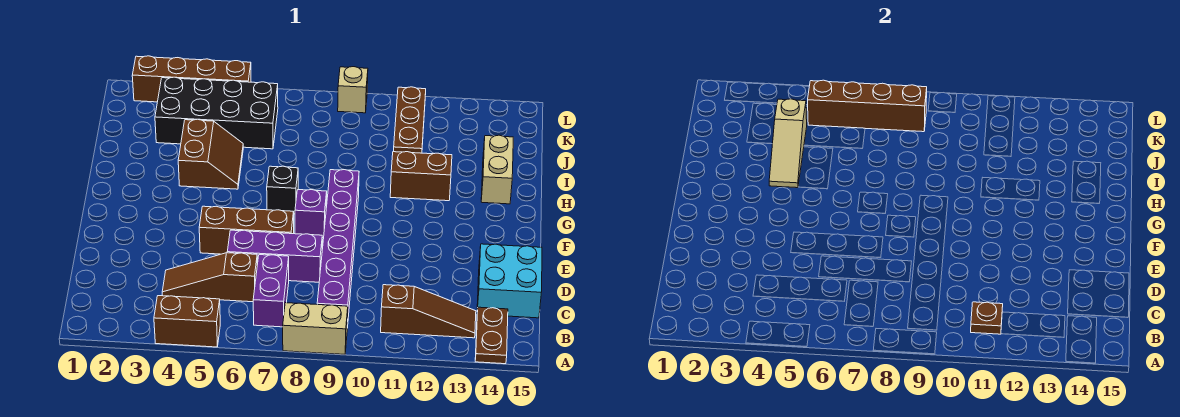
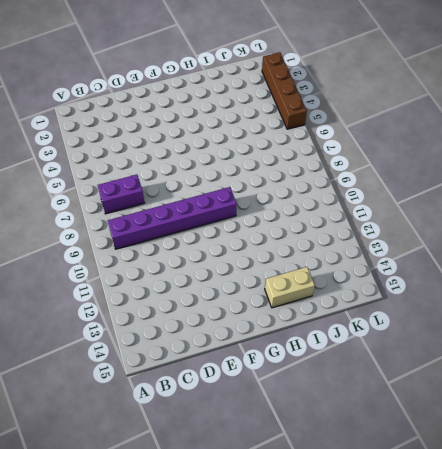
none -> brown 1x2 brick [154,296,220,347]
none -> tan 1x2 brick [283,303,348,354]
none -> brown 1x2 plate [475,307,508,364]

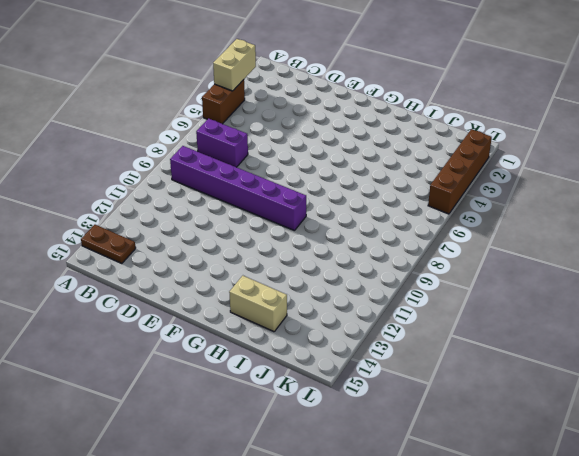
tan 1x2 brick [213,39,256,91] -> tan 1x2 brick moved to [283,303,348,354]
none -> brown 1x3 slope [381,285,476,338]
none -> brown 1x3 slope [162,253,257,302]
none -> cyan 2x2 brick [477,244,542,318]

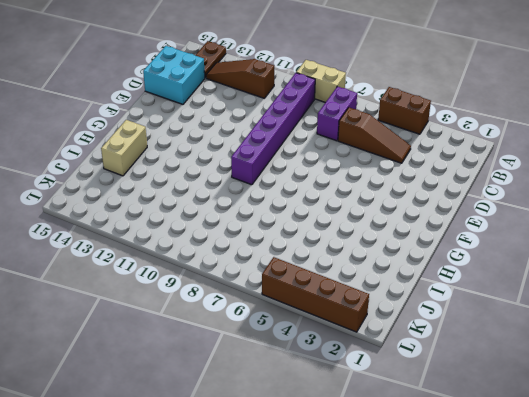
none -> purple 1x3 brick [227,230,322,282]
none -> brown 1x3 brick [199,206,294,254]
none -> purple 1x1 brick [295,190,327,238]

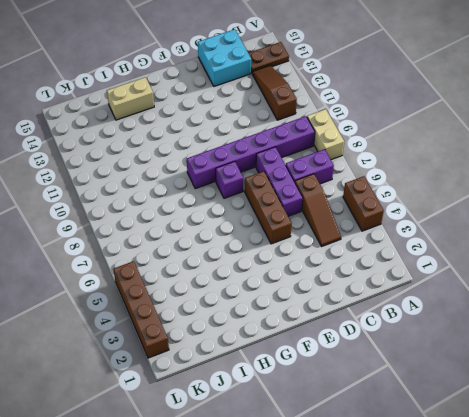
none -> black 1x1 brick [267,166,298,214]
none -> brown 2x2 slope [178,119,243,189]
none -> brown 1x2 brick [390,152,452,201]

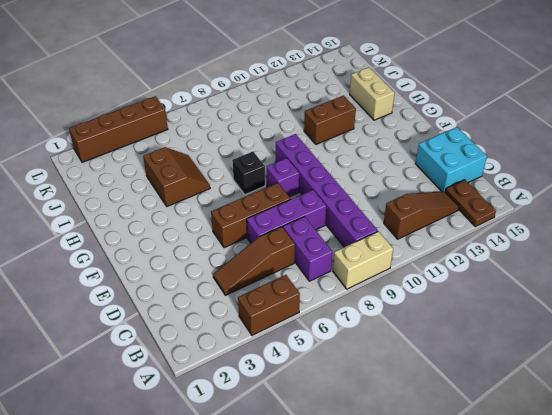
none -> black 2x4 brick [155,77,278,149]
none -> brown 1x3 plate [394,87,426,153]
none -> tan 1x1 brick [338,67,368,113]

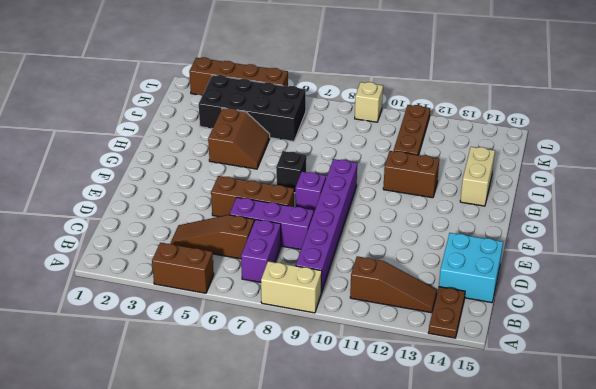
none -> brown 1x1 plate [971,302,1003,334]
none -> tan 1x3 slope [769,99,807,188]
none -> brown 1x4 brick [808,80,927,132]

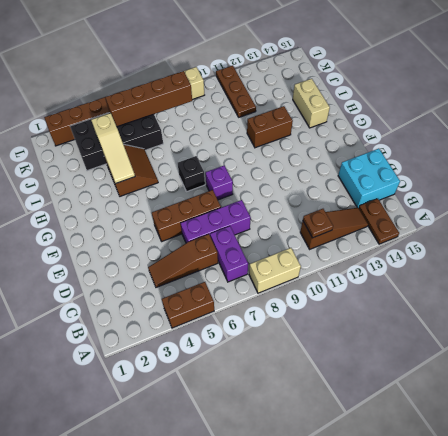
none -> purple 1x6 brick [317,170,359,328]

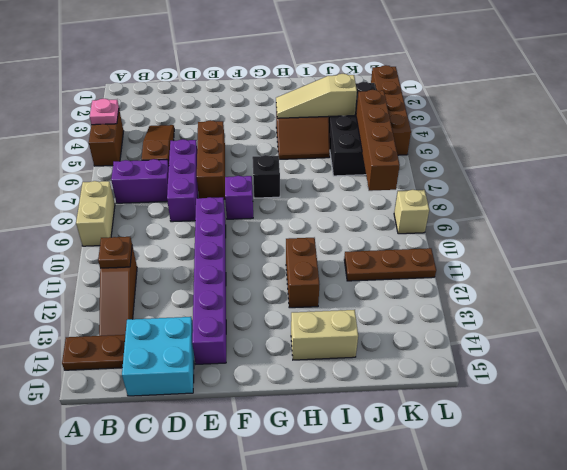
pink 1x1 plate [90,98,119,125] -> none
purple 1x6 brick [192,197,226,364] -> purple 1x6 brick turned to [317,170,359,328]

